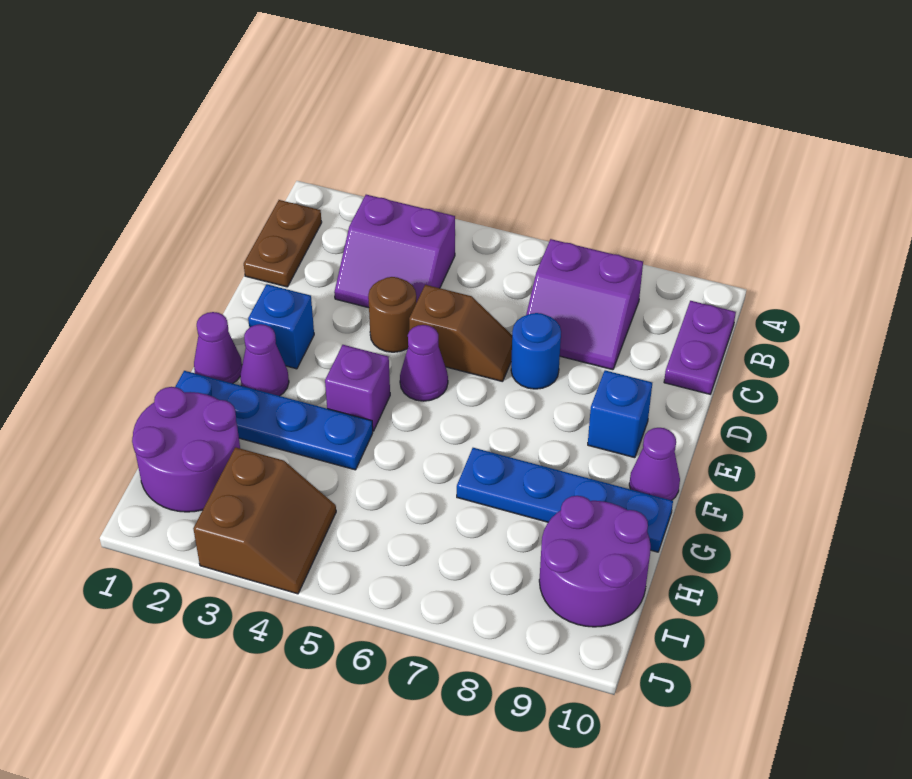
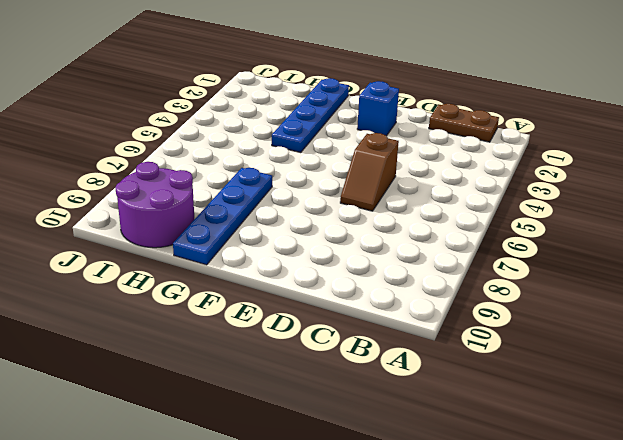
none -> purple 2x2 slope [334,195,455,308]
none -> purple 2x2 slope [526,239,643,370]
none -> purple 1x2 plate [664,301,736,394]

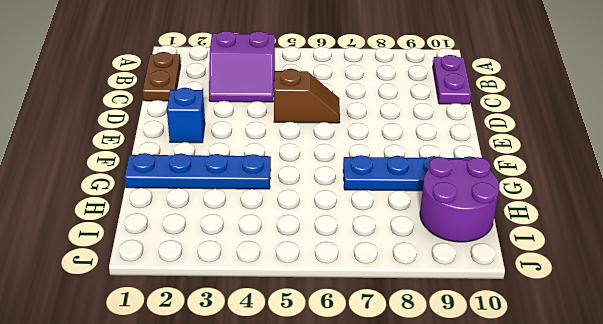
none -> purple 2x2 slope [526,239,643,370]
none -> brown 1x1 round brick [368,277,416,352]
none -> blue 1x1 round brick [511,313,561,389]

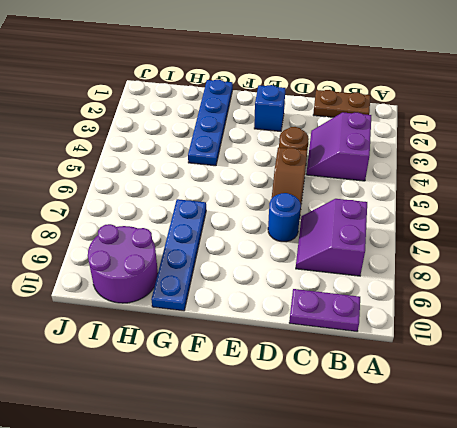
none -> purple 1x1 cone [400,325,448,401]
none -> blue 1x1 brick [588,370,652,458]
none -> purple 1x1 cone [194,312,242,383]

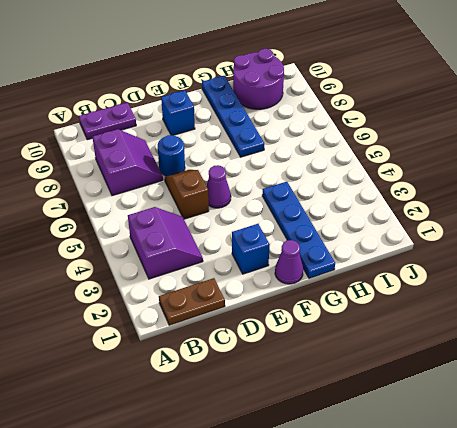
none -> brown 1x1 round brick [368,277,416,352]
none -> purple 1x1 cone [240,324,289,396]
none -> purple 1x1 brick [325,345,390,431]

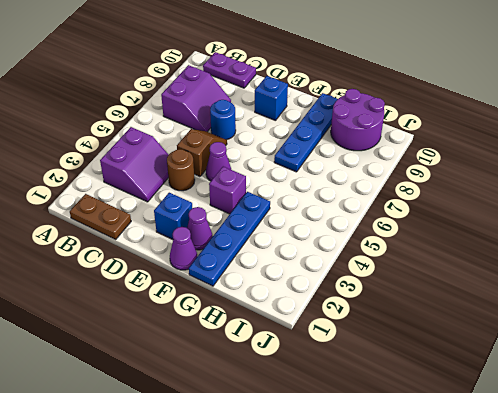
none -> purple 1x1 cone [629,428,680,500]
none -> purple 2x2 round brick [132,387,240,512]
none -> brown 2x2 slope [193,447,336,594]

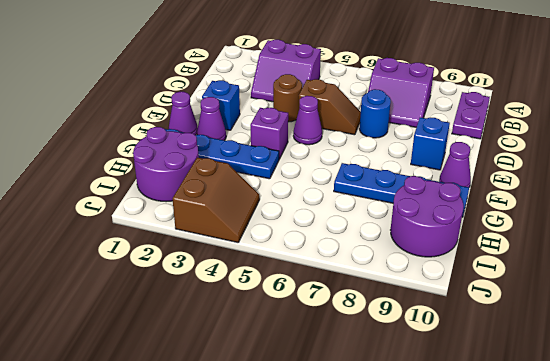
none -> brown 1x2 plate [244,200,322,287]

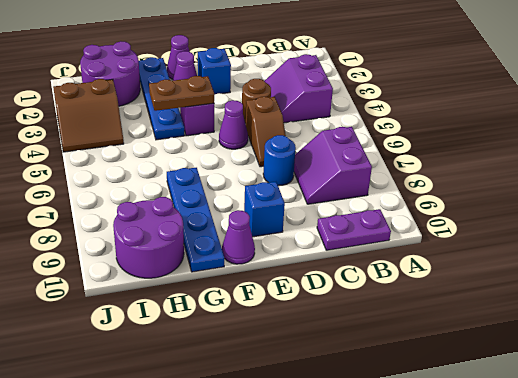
brown 1x2 plate [149,76,214,111] -> brown 1x2 plate moved to [244,200,322,287]

